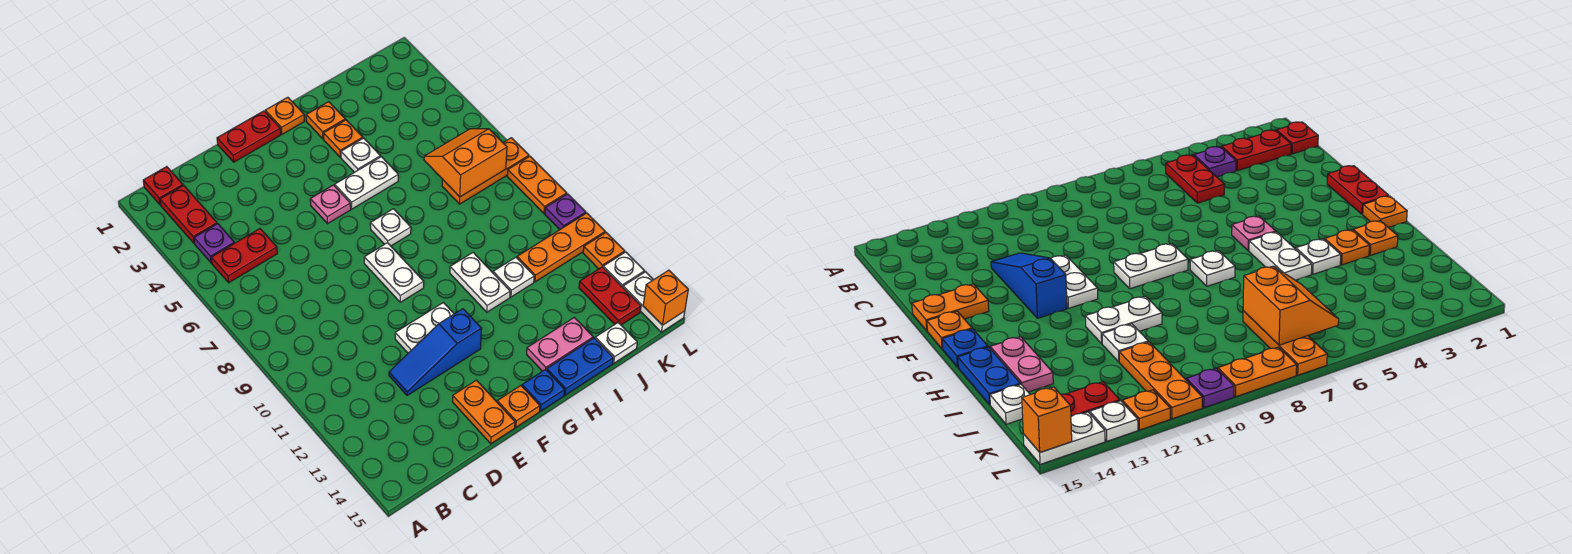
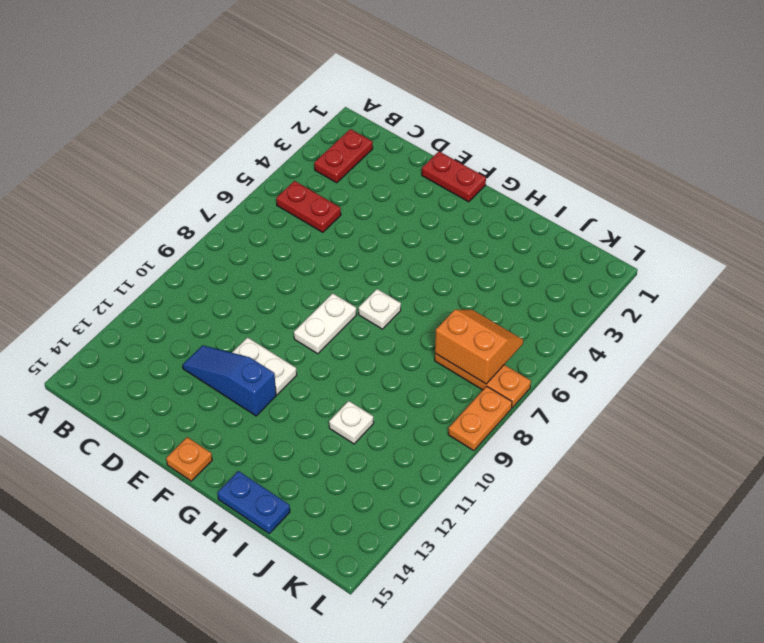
none -> red 1x1 plate [143,167,183,205]
none -> purple 1x1 plate [194,224,234,263]
none -> orange 1x2 plate [452,380,515,444]
none -> pink 1x1 plate [310,185,351,224]

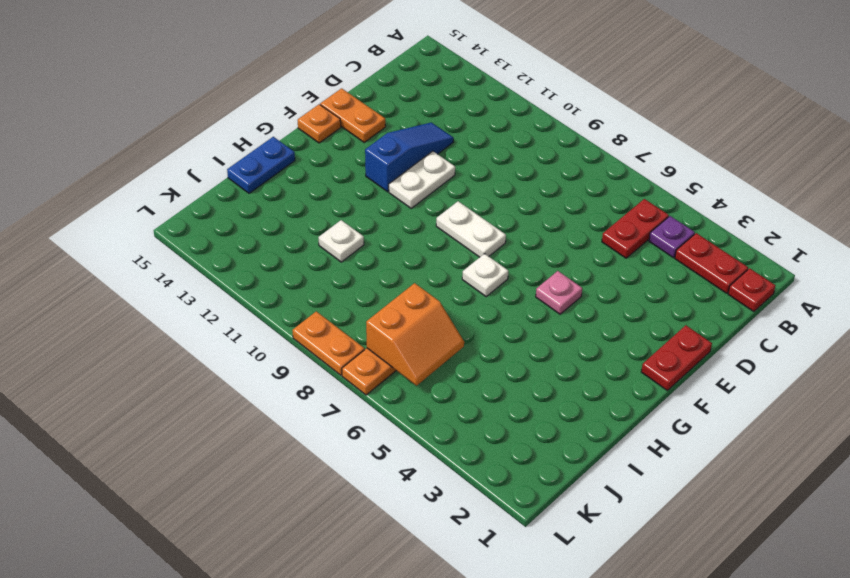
none -> orange 1x1 plate [265,97,304,134]
none -> white 1x2 plate [335,157,398,209]
none -> blue 1x1 plate [522,369,565,411]
none -> orange 1x1 plate [306,102,345,139]

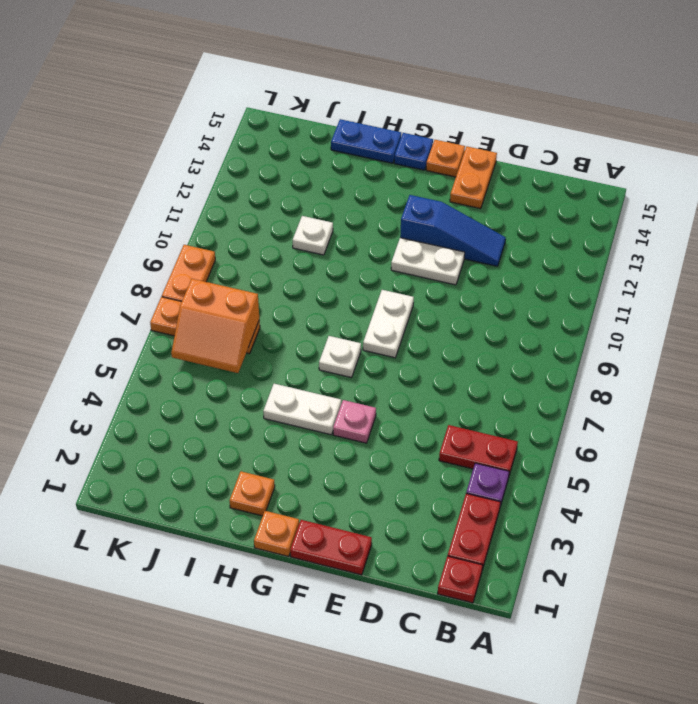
none -> orange 1x1 plate [323,120,363,157]
none -> white 1x1 plate [341,138,381,172]
none -> white 1x2 plate [450,253,510,312]
none -> pink 1x2 plate [527,317,593,371]

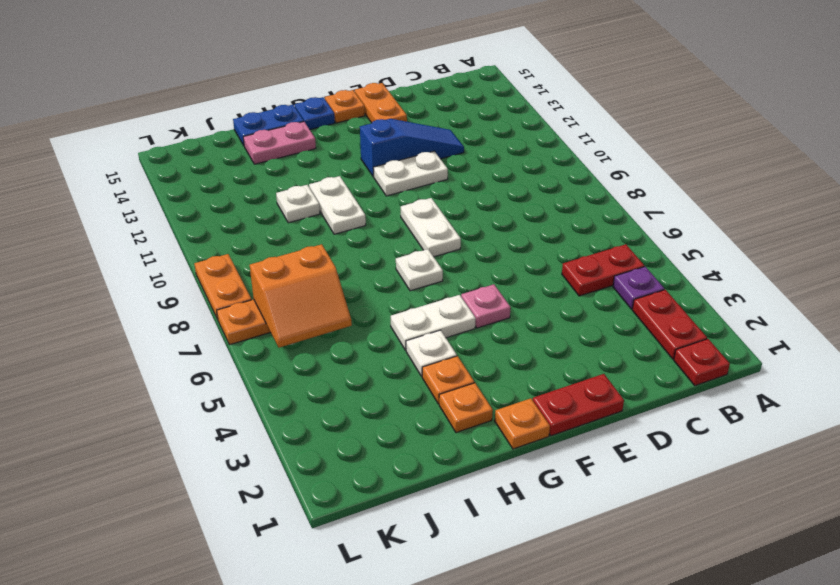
none -> orange 1x3 plate [517,213,605,282]
none -> white 1x1 plate [595,323,637,363]
none -> red 1x2 plate [579,267,641,325]
none -> purple 1x1 plate [545,194,586,229]

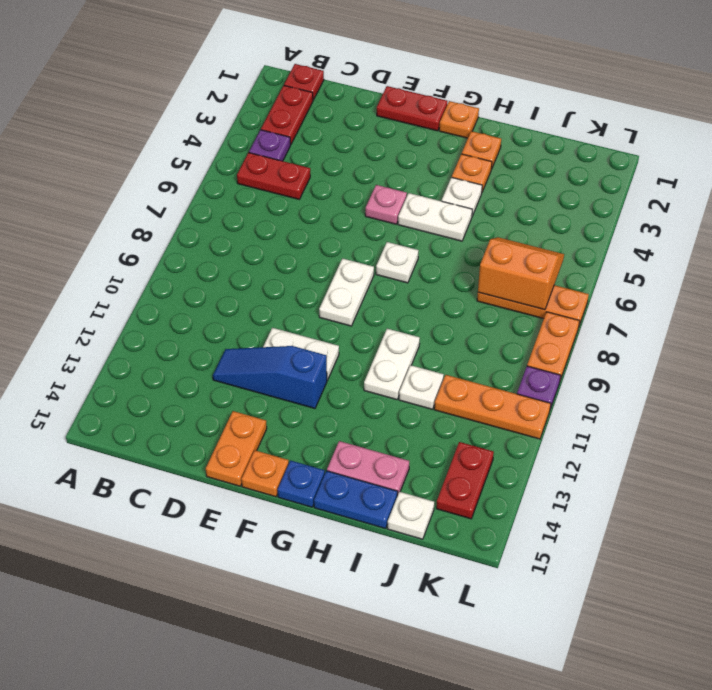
none -> orange 1x1 plate [583,233,625,269]
none -> white 1x1 plate [603,252,644,287]
none -> white 1x2 plate [623,272,685,332]
none -> orange 1x1 brick [643,270,688,325]

